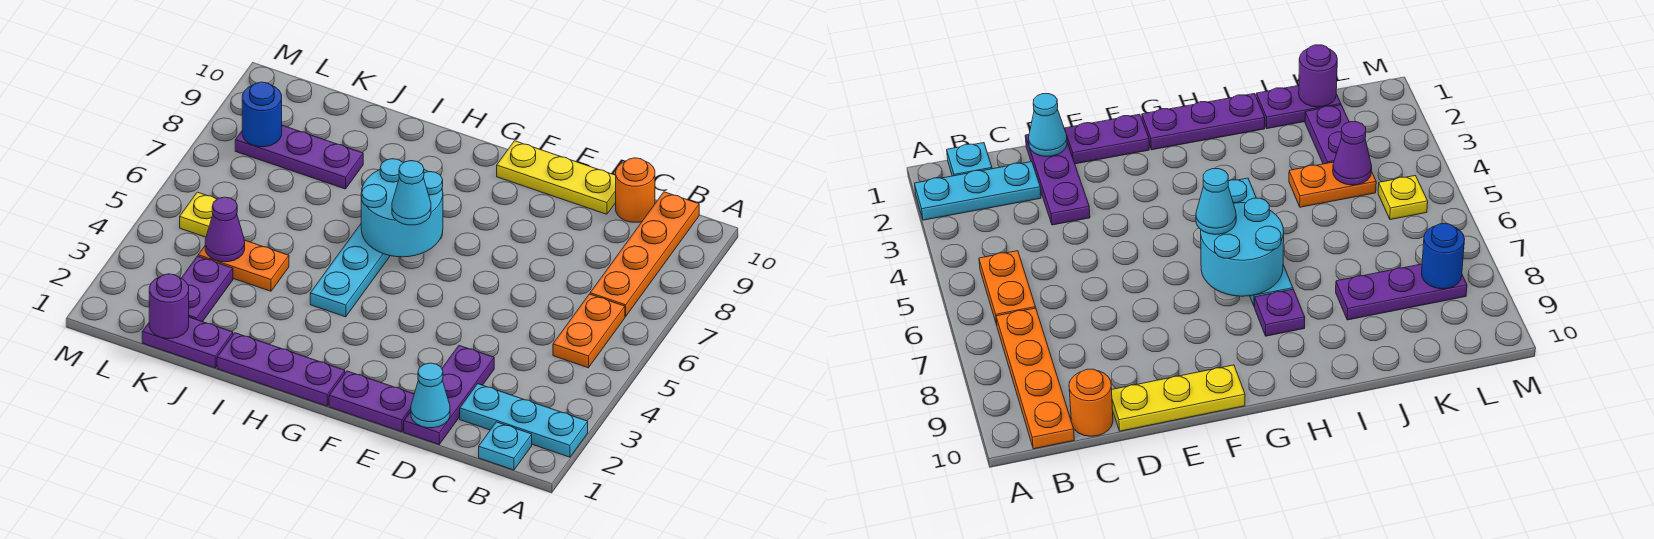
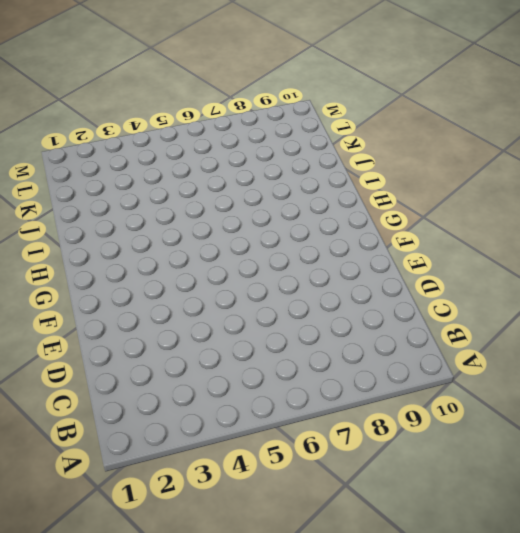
none -> cyan 1x3 plate [460,384,588,457]
none -> cyan 1x1 plate [479,422,532,470]
none -> orange 1x2 plate [553,294,625,368]

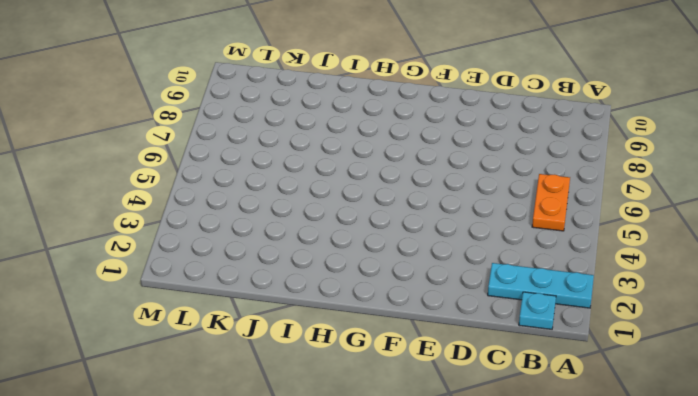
none -> orange 1x4 plate [590,192,699,317]
none -> orange 1x1 round brick [616,158,655,222]
none -> purple 1x3 plate [404,346,494,444]

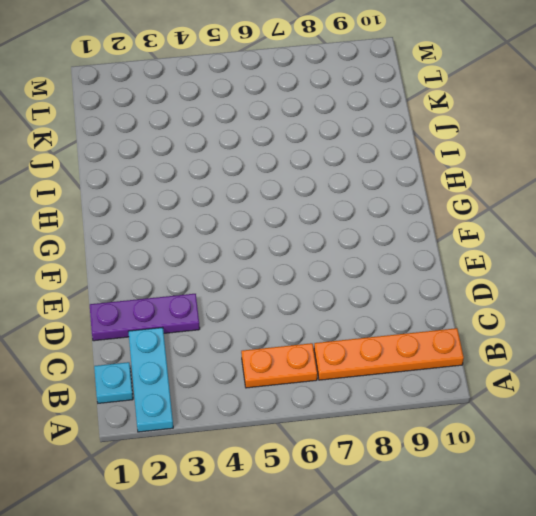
none -> orange 1x1 round brick [616,158,655,222]
none -> yellow 1x3 plate [497,141,616,214]
none -> purple 1x2 plate [329,371,414,432]

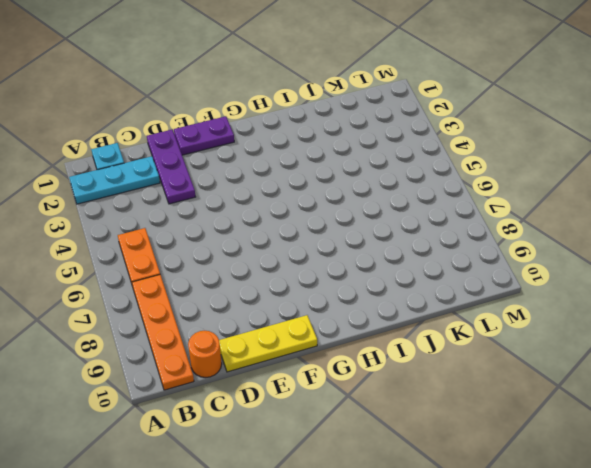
none -> purple 1x3 plate [217,333,345,406]
none -> cyan 1x4 plate [310,224,390,317]
none -> purple 1x1 plate [1255,289,1305,336]

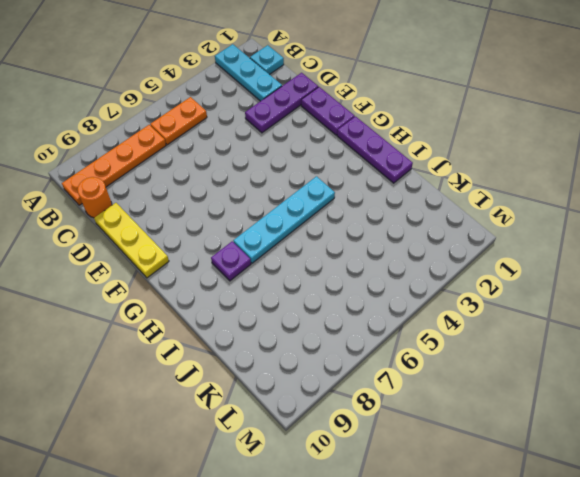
none -> purple 1x2 plate [142,317,233,368]
none -> orange 1x2 plate [198,240,289,291]
none -> purple 1x3 plate [235,125,363,189]

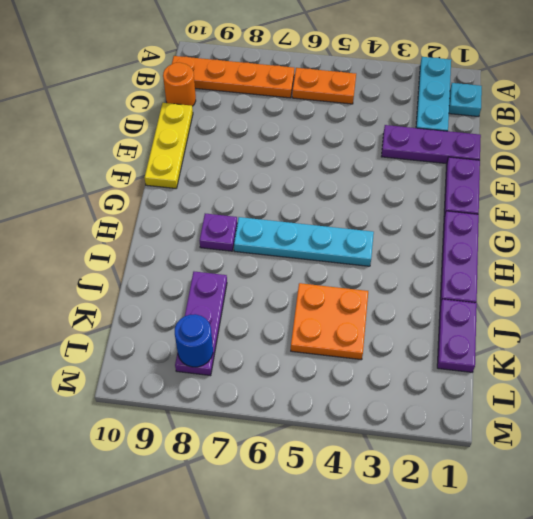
orange 2x2 plate [291,283,368,360] -> orange 1x2 plate [198,240,289,291]
none -> purple 1x2 plate [181,256,233,322]
none -> yellow 1x1 plate [180,192,217,237]
none -> cyan 1x1 cone [411,363,450,428]

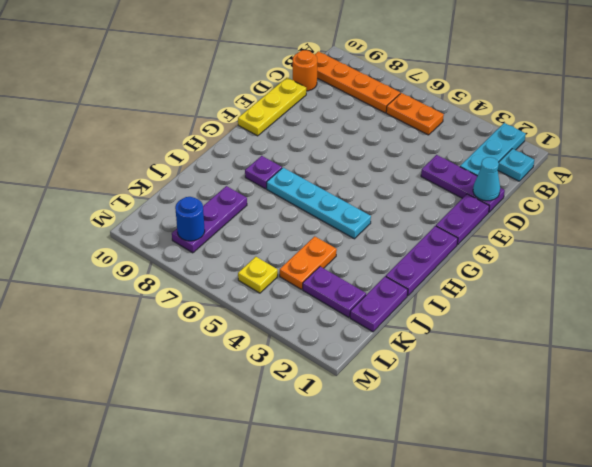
none -> cyan 2x2 round brick [361,159,443,257]
none -> purple 1x1 round brick [149,274,189,339]
none -> purple 1x1 cone [205,197,245,262]

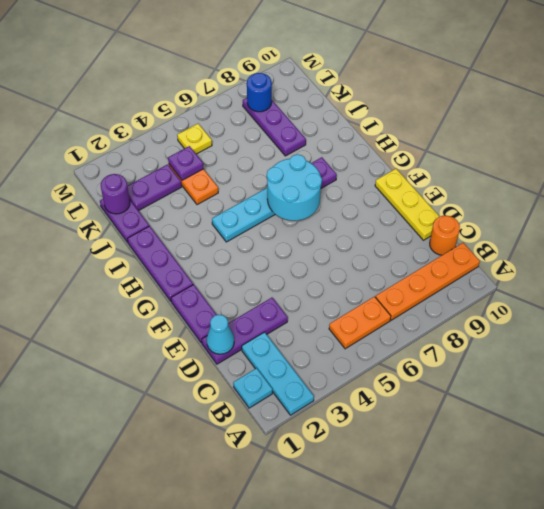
purple 1x1 plate [168,146,204,180] -> purple 1x1 cone [205,197,245,262]
none -> cyan 1x1 cone [392,161,431,225]

